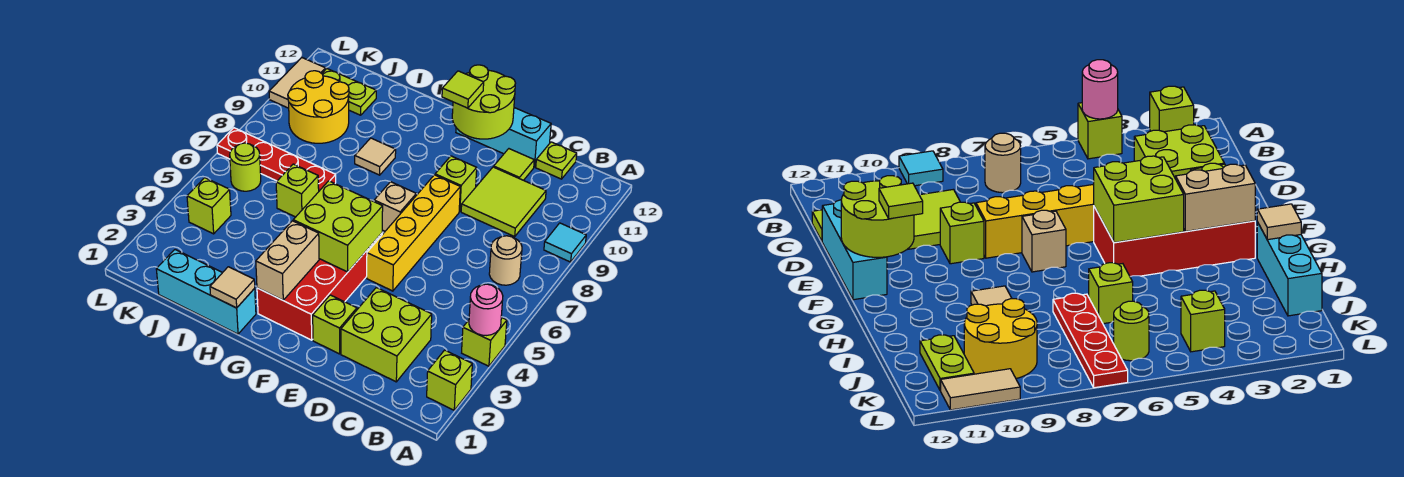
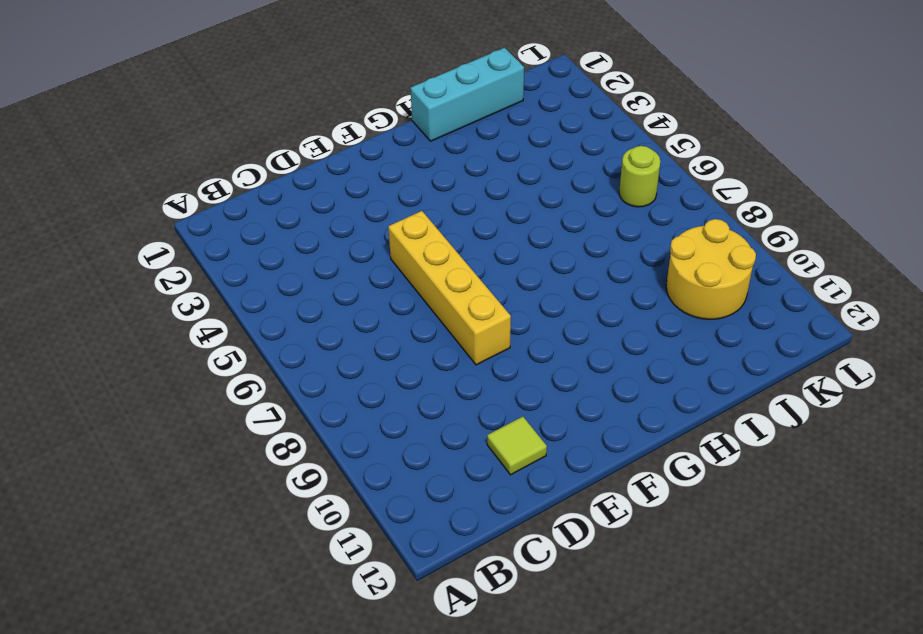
none -> lime 1x1 brick [427,350,472,410]
none -> lime 1x1 brick [462,317,507,366]
none -> cyan 1x1 tile [544,223,586,262]

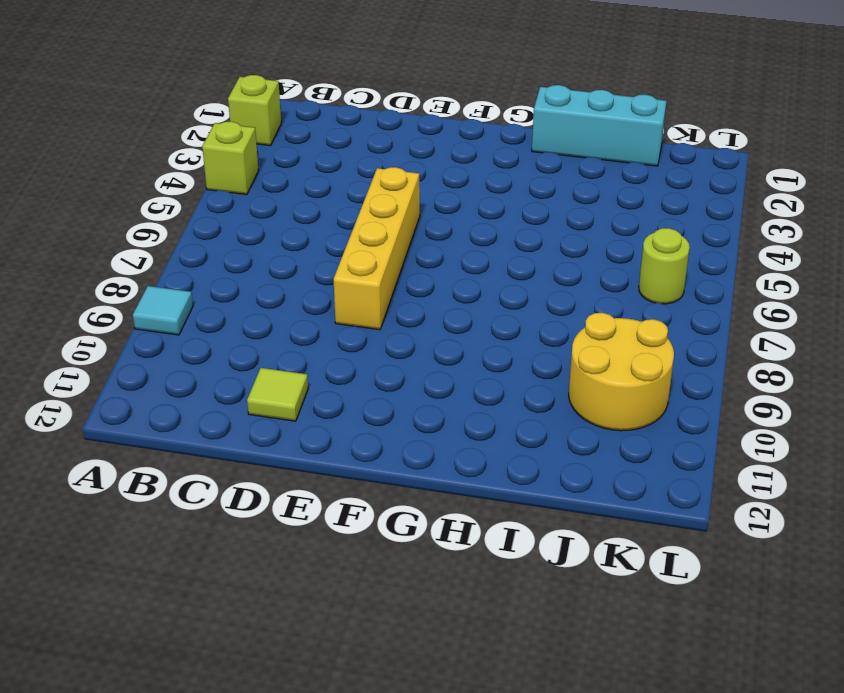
none -> tan 1x1 round brick [489,236,522,285]
none -> lime 2x2 brick [341,288,432,382]
none -> lime 2x2 tile [461,167,546,237]

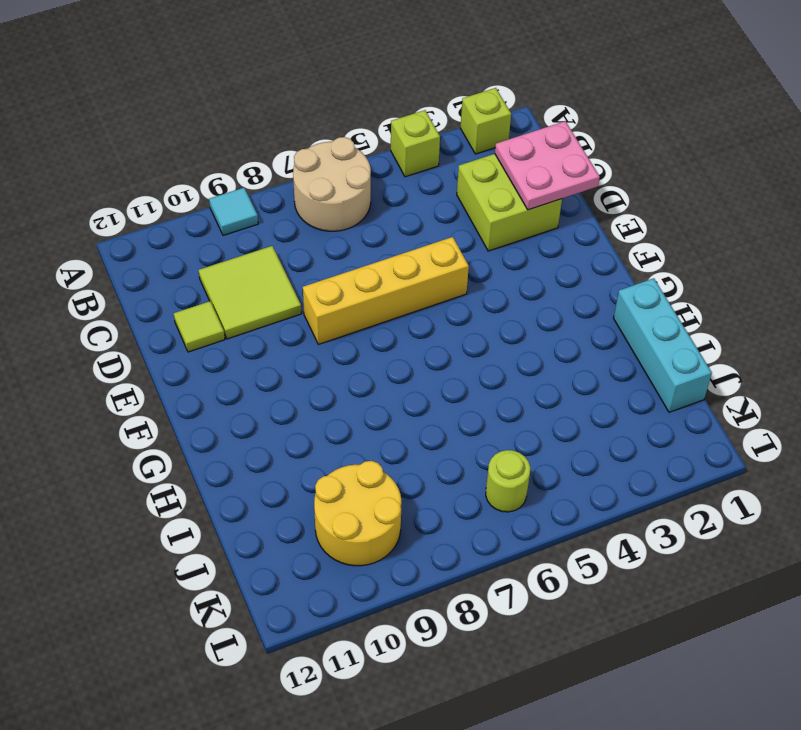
tan 2x2 round brick [293,137,371,231] -> tan 1x1 round brick [489,236,522,285]
pink 2x2 plate [495,121,600,210] -> none
none -> lime 1x1 plate [536,142,577,179]
none -> cyan 1x3 brick [456,108,551,167]
none -> lime 1x1 brick [313,295,357,354]

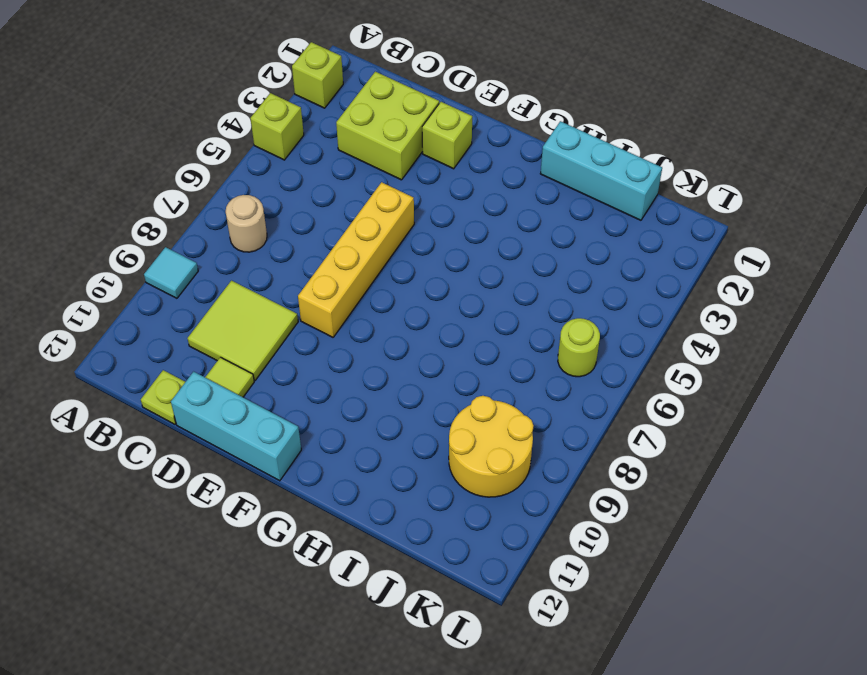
none -> lime 1x1 brick [435,156,477,212]
none -> red 2x4 brick [257,233,382,340]
none -> tan 1x1 brick [374,182,416,231]

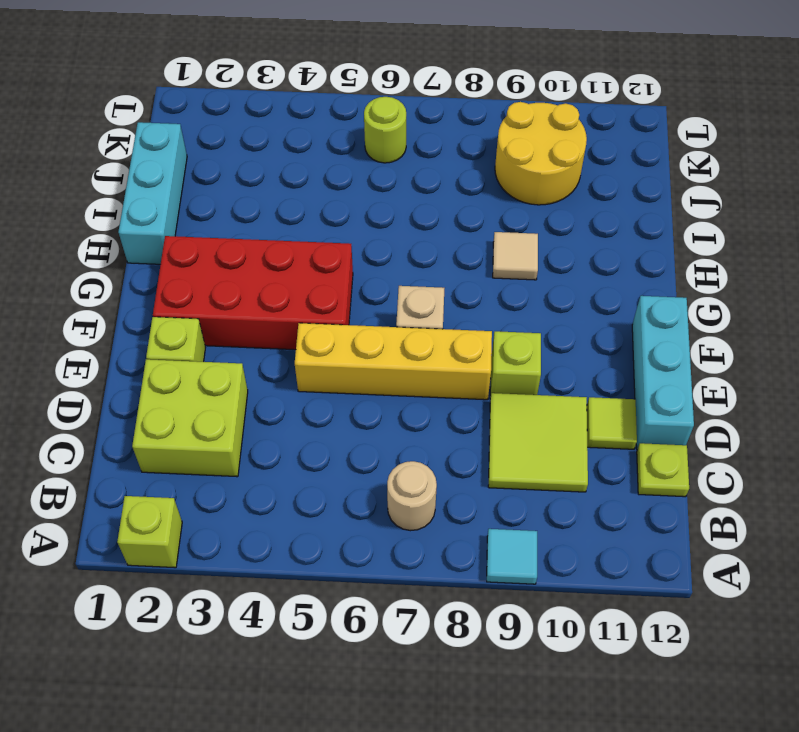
none -> lime 1x1 brick [462,317,507,366]
none -> lime 1x1 brick [276,164,319,217]
none -> red 1x4 plate [217,128,336,191]

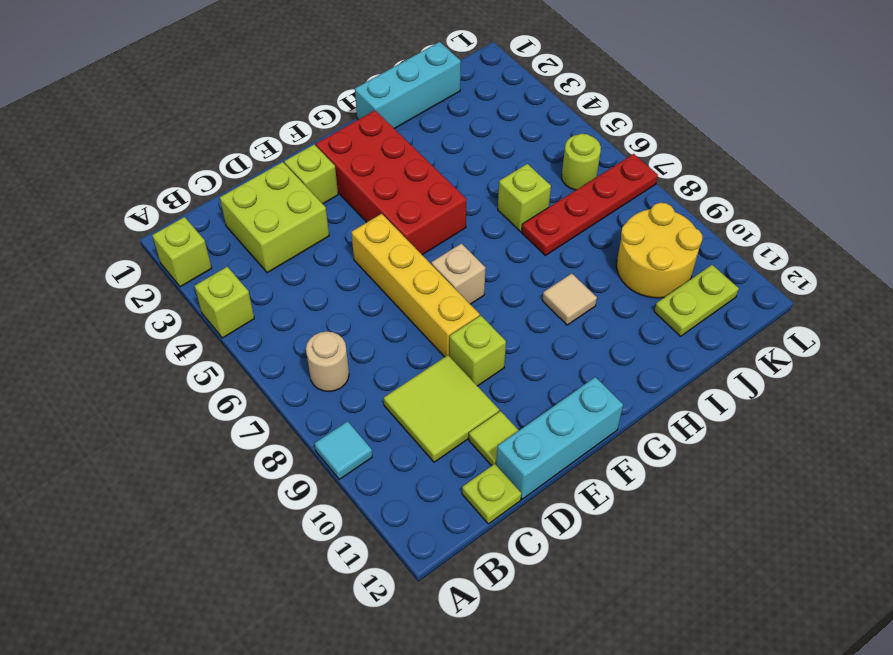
none -> lime 1x1 brick [187,178,231,234]
none -> tan 1x2 tile [269,58,326,108]
none -> pink 1x1 round brick [469,284,503,335]

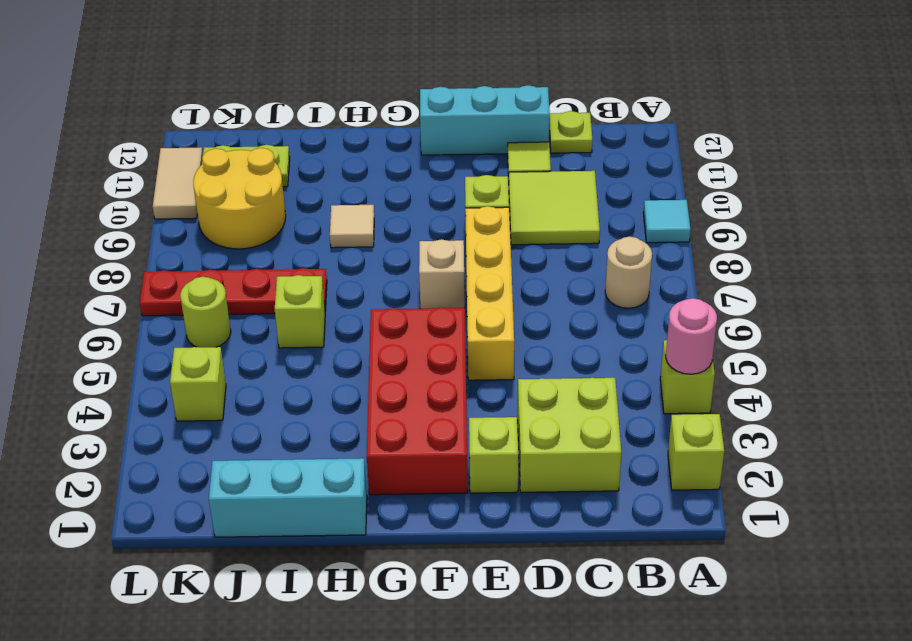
none -> lime 2x2 round brick [452,65,515,139]
none -> lime 2x2 brick [293,181,383,272]
none -> tan 1x2 brick [256,221,319,300]

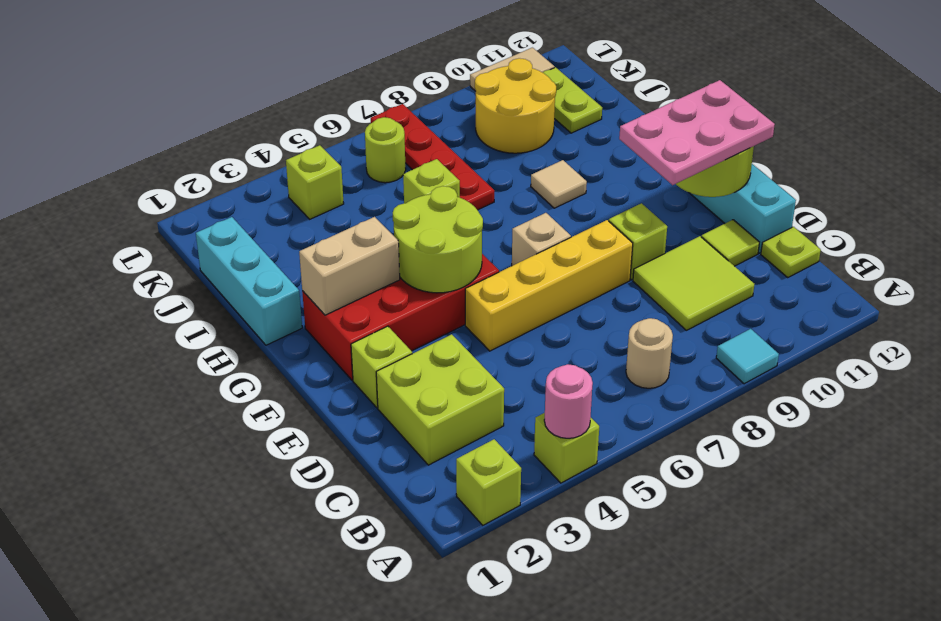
pink 2x3 plate [619,80,775,185] -> lime 1x1 tile [442,71,484,108]
lime 2x2 round brick [393,186,483,293] -> lime 2x2 brick [293,181,383,272]
none -> tan 1x1 tile [210,267,255,308]

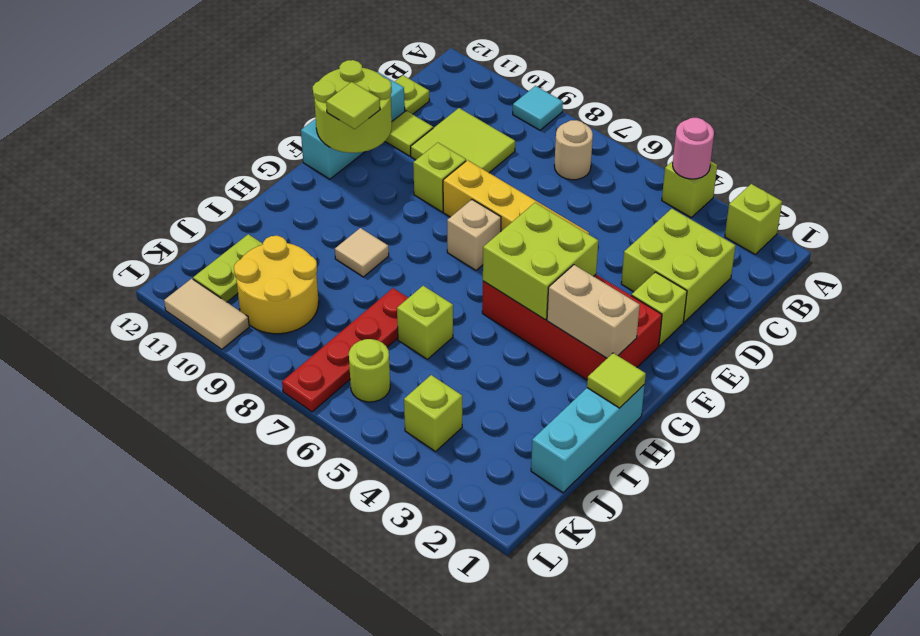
lime 1x1 tile [587,353,646,408] -> tan 1x1 tile [210,267,255,308]

